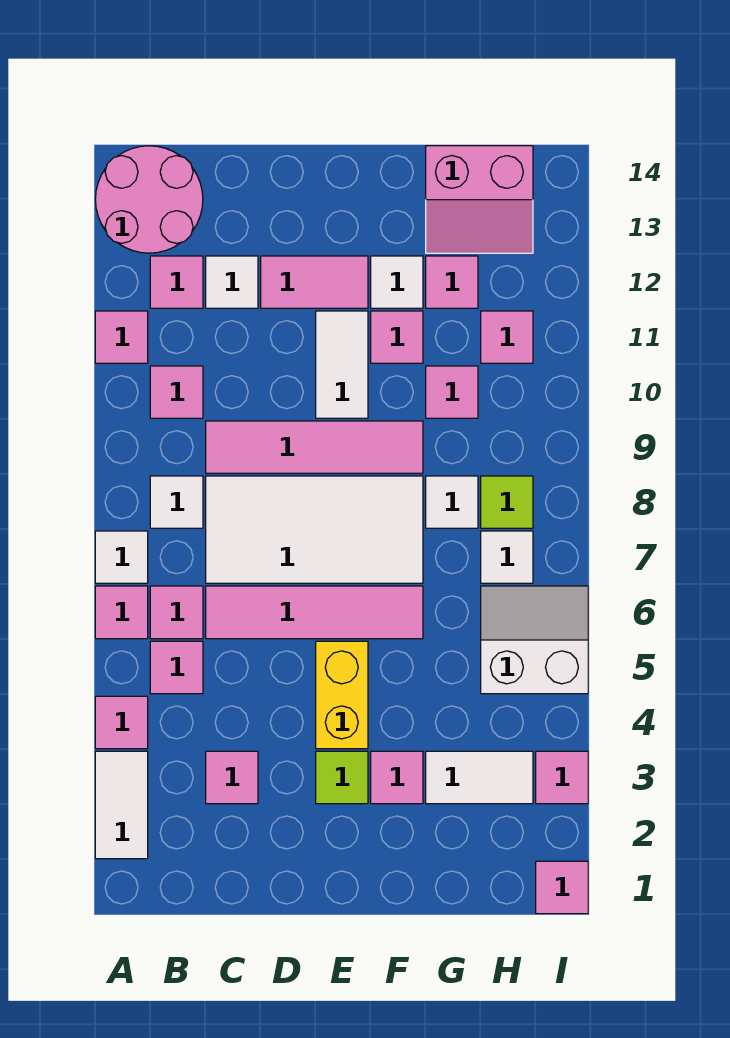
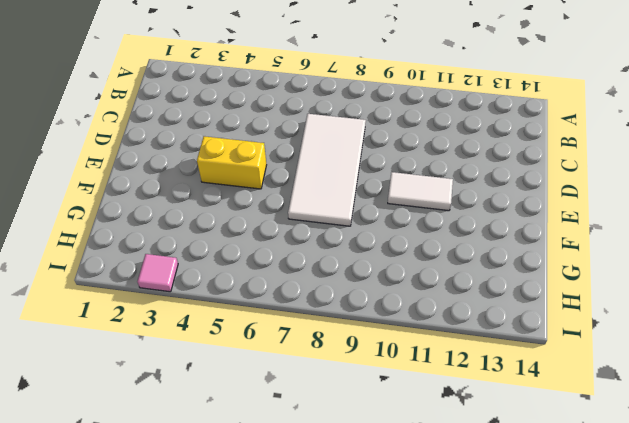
none -> white 1x2 tile [95,751,148,859]
none -> pink 1x1 tile [95,696,148,749]
none -> pink 1x1 tile [95,586,148,639]
none -> white 1x1 tile [95,531,148,583]

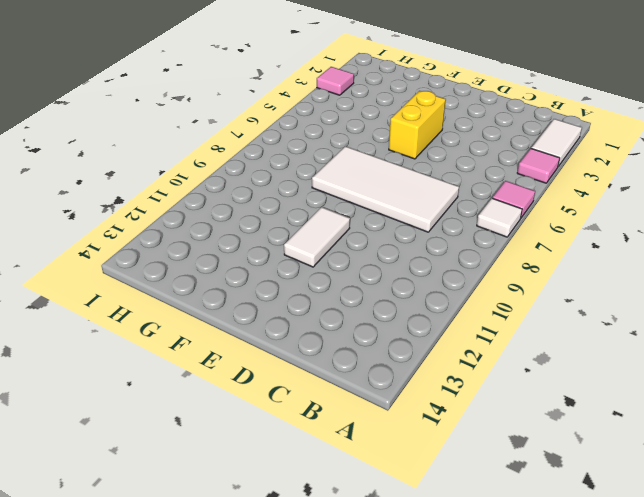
none -> pink 1x1 tile [95,311,148,363]
none -> pink 2x2 round brick [95,146,203,253]
none -> pink 1x1 tile [150,641,203,694]
none -> pink 1x1 tile [150,586,203,639]

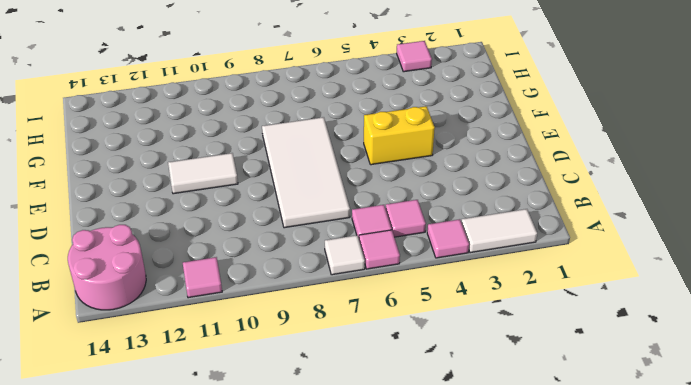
none -> white 1x1 tile [150,476,203,528]
none -> pink 1x1 tile [150,366,203,418]
none -> pink 1x1 tile [150,256,203,308]
none -> pink 1x1 tile [206,751,258,804]

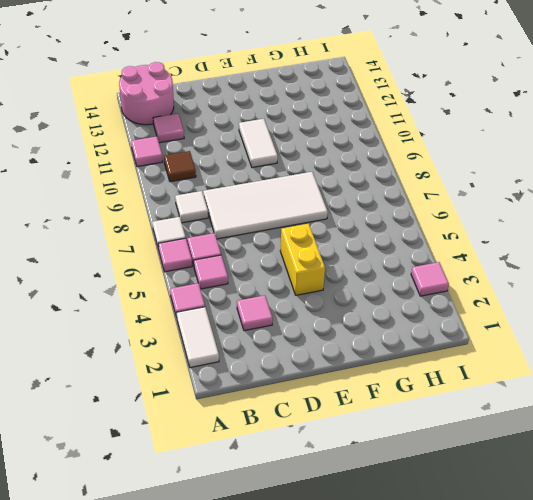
brown 1x1 tile [164,151,196,182] -> pink 1x1 tile [150,366,203,418]
none -> pink 1x4 tile [206,586,423,639]
none -> pink 1x4 tile [206,421,423,473]
none -> white 1x1 tile [206,256,258,308]
none -> pink 1x2 tile [261,256,368,308]

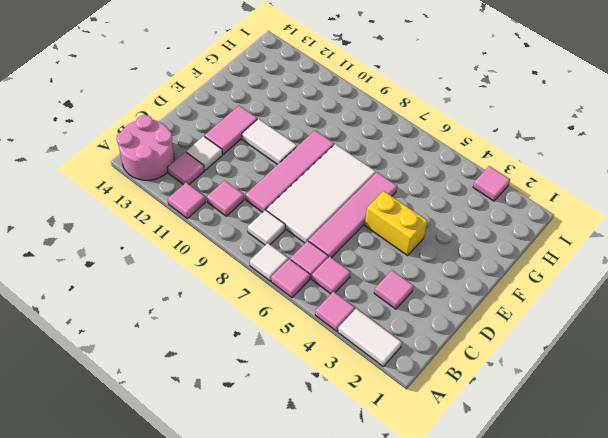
none -> lime 1x1 tile [316,751,368,804]
none -> pink 1x1 tile [371,751,423,804]
none -> pink 1x1 tile [371,311,423,363]
none -> white 1x1 tile [371,256,423,308]

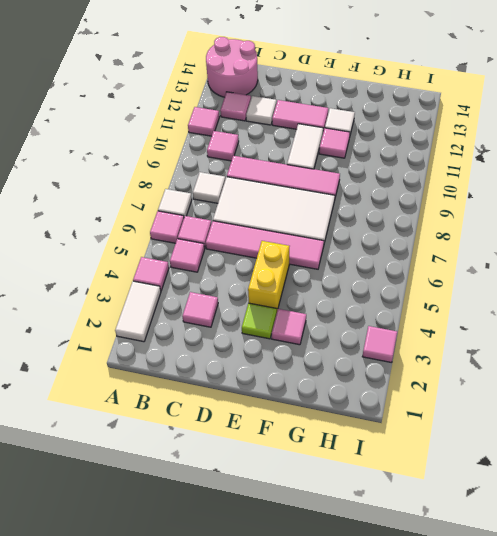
none -> white 1x2 tile [426,751,533,804]
none -> white 1x1 tile [426,476,478,528]
none -> pink 1x1 tile [426,366,478,418]
none -> pink 1x1 tile [426,256,478,308]

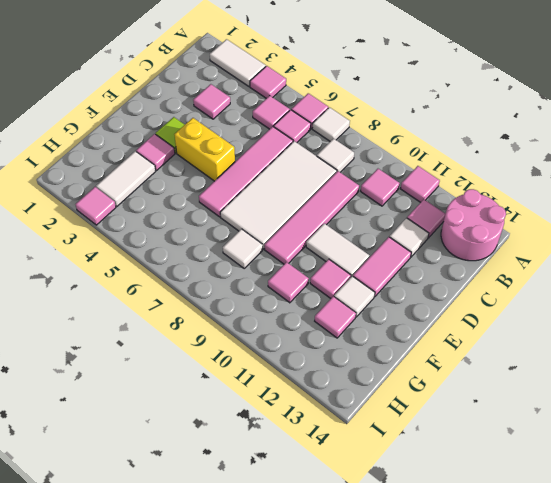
none -> pink 2x2 slope [426,146,533,253]
none -> white 2x2 slope [481,586,588,694]
none -> white 1x1 tile [481,531,533,583]
none -> lime 1x1 tile [481,476,533,528]

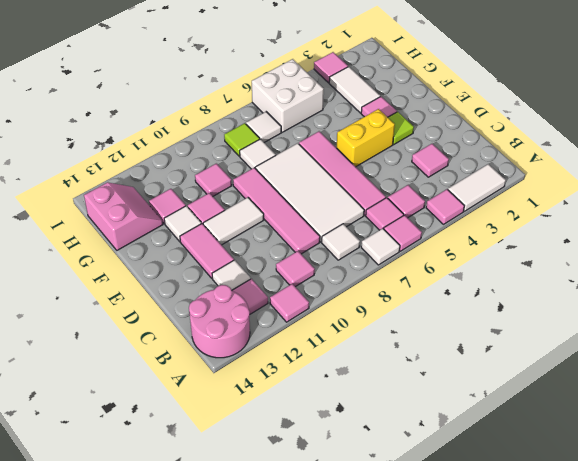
white 2x2 brick [252,59,324,132] -> white 2x2 slope [481,586,588,694]
none -> pink 1x1 tile [481,311,533,363]
none -> pink 1x1 tile [536,861,588,914]

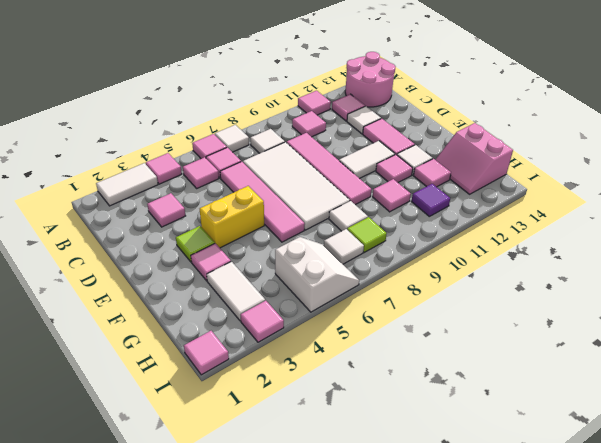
purple 1x1 tile [411,184,450,216] -> pink 1x1 tile [481,311,533,363]

